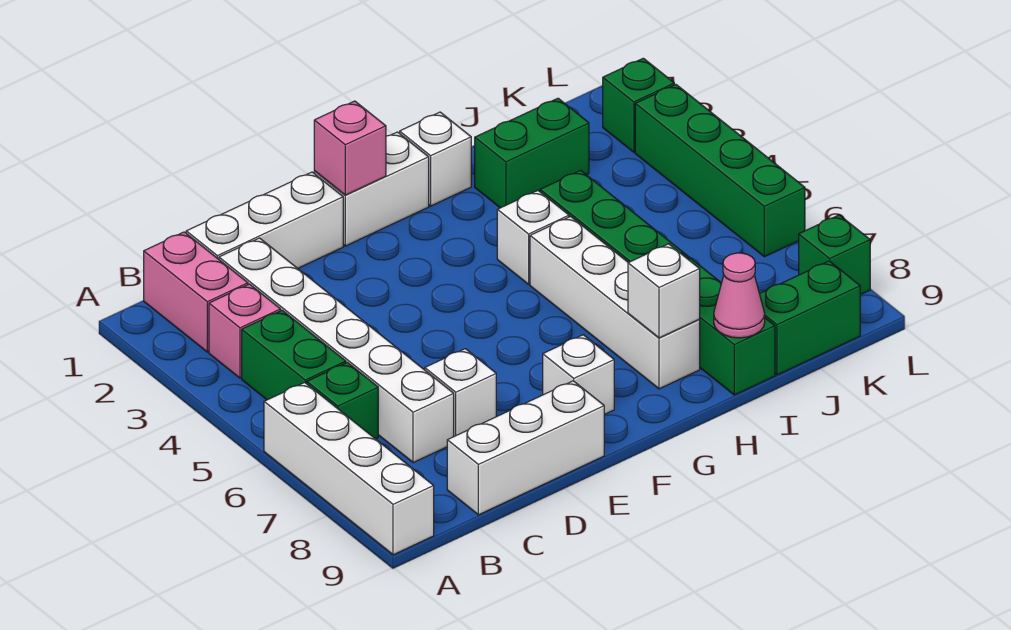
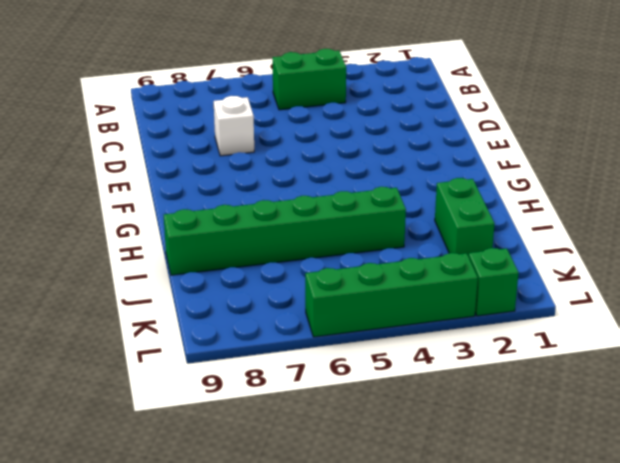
none -> white 1x4 brick [264,382,434,555]
none -> pink 1x2 brick [144,232,248,352]
none -> pink 1x1 brick [209,284,281,378]

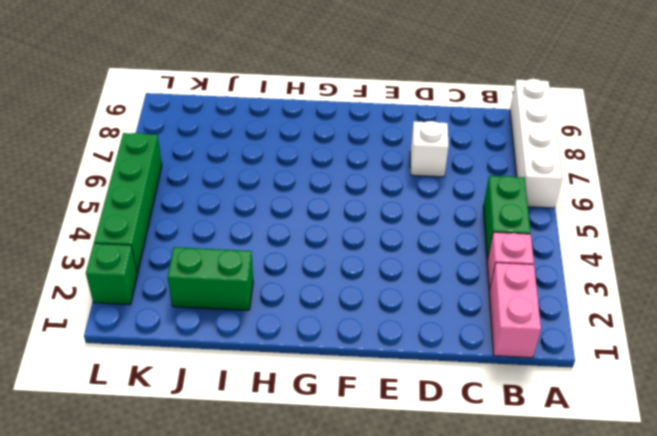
none -> green 1x1 brick [307,362,378,439]
none -> white 1x3 brick [186,172,343,268]
none -> white 1x6 brick [219,238,454,463]

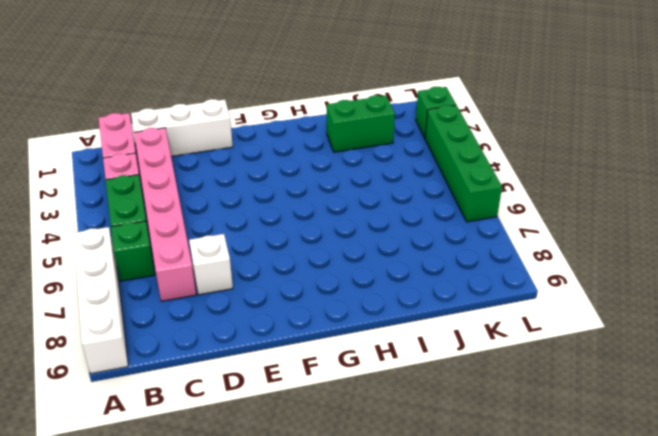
pink 1x6 brick [134,128,196,301] -> white 1x6 brick [219,238,454,463]
none -> white 1x3 brick [447,381,604,515]
none -> white 1x2 brick [314,132,429,246]
none -> white 1x1 brick [543,335,614,415]

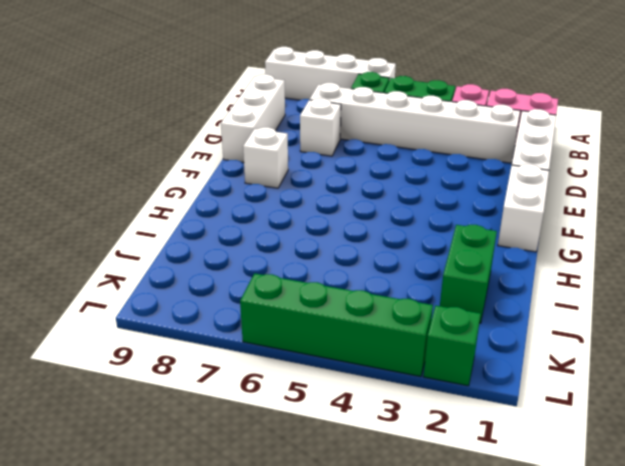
none -> white 1x1 brick [400,112,471,206]
none -> white 1x1 brick [497,191,569,284]
none -> white 1x4 brick [530,217,700,389]

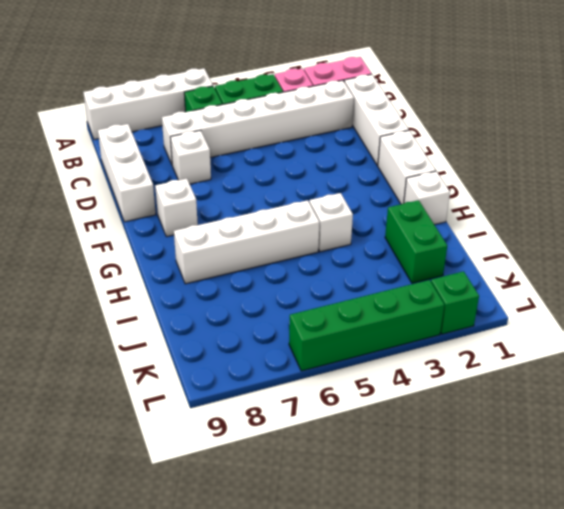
none -> green 1x6 brick [540,170,775,395]
none -> green 1x2 brick [760,261,860,375]
none -> green 1x1 brick [799,215,870,295]

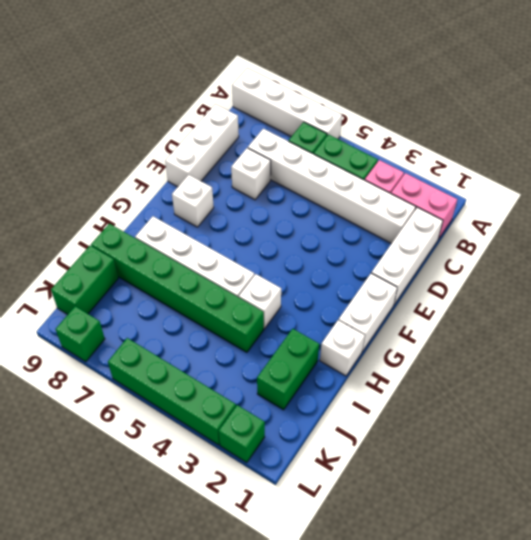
none -> pink 1x1 brick [314,101,386,195]
none -> white 1x1 brick [628,244,700,338]
none -> pink 1x1 cone [714,253,765,338]

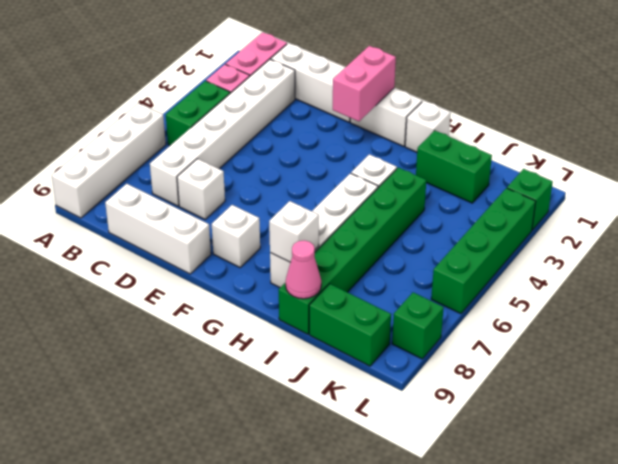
pink 1x2 brick [333,46,396,121] -> pink 1x1 brick [314,101,386,195]
none -> green 1x1 brick [307,362,378,439]

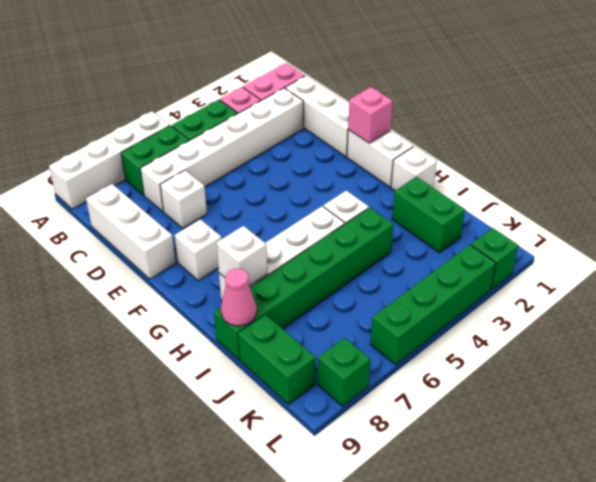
green 1x2 brick [121,126,189,195] -> green 1x1 brick [307,362,378,439]

